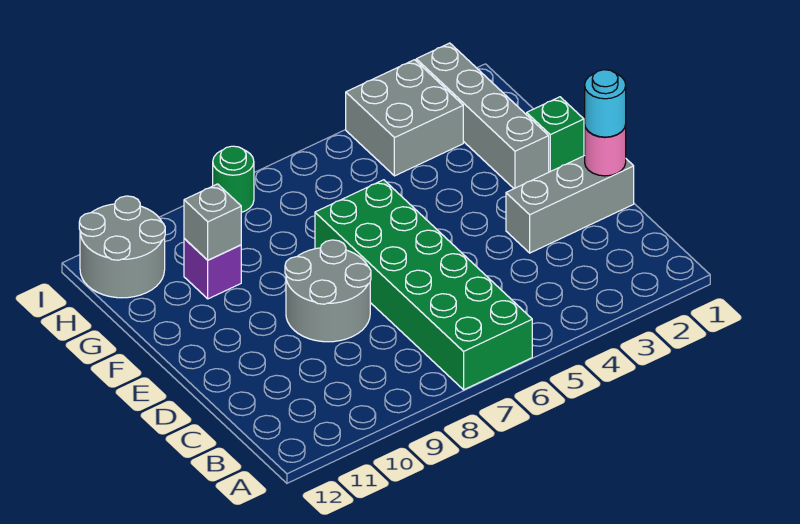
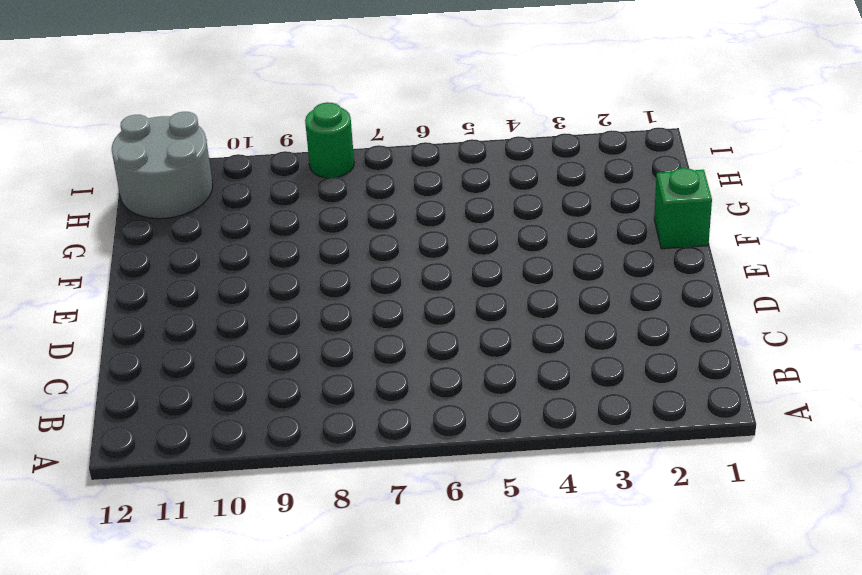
none -> green 2x6 brick [315,180,532,390]
none -> grey 1x3 brick [506,156,634,253]
none -> grey 2x2 round brick [285,240,371,342]

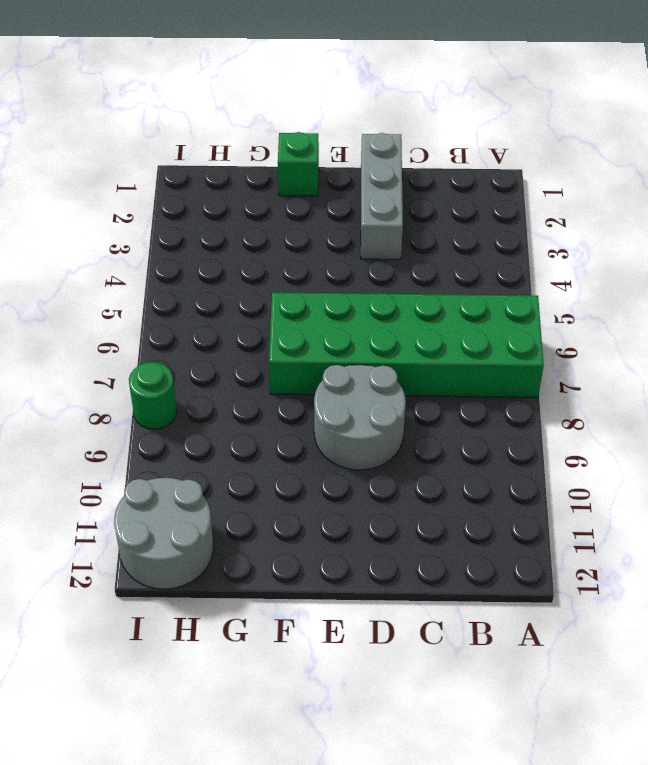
none -> grey 1x4 brick [416,43,549,189]
none -> purple 1x1 brick [184,238,241,299]
none -> grey 2x2 brick [346,60,463,176]

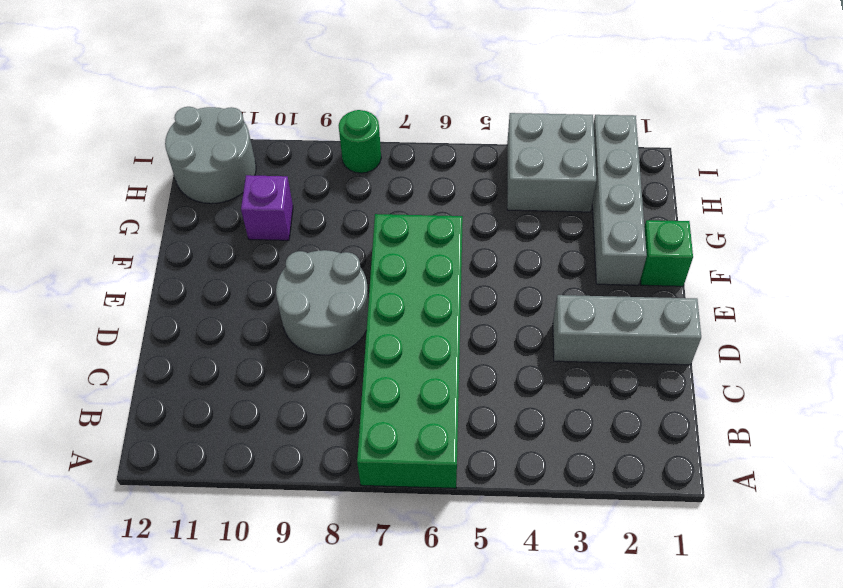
none -> pink 1x1 round brick [585,125,626,176]
none -> grey 1x1 brick [184,184,241,260]
none -> cyan 1x1 round brick [585,70,626,137]

